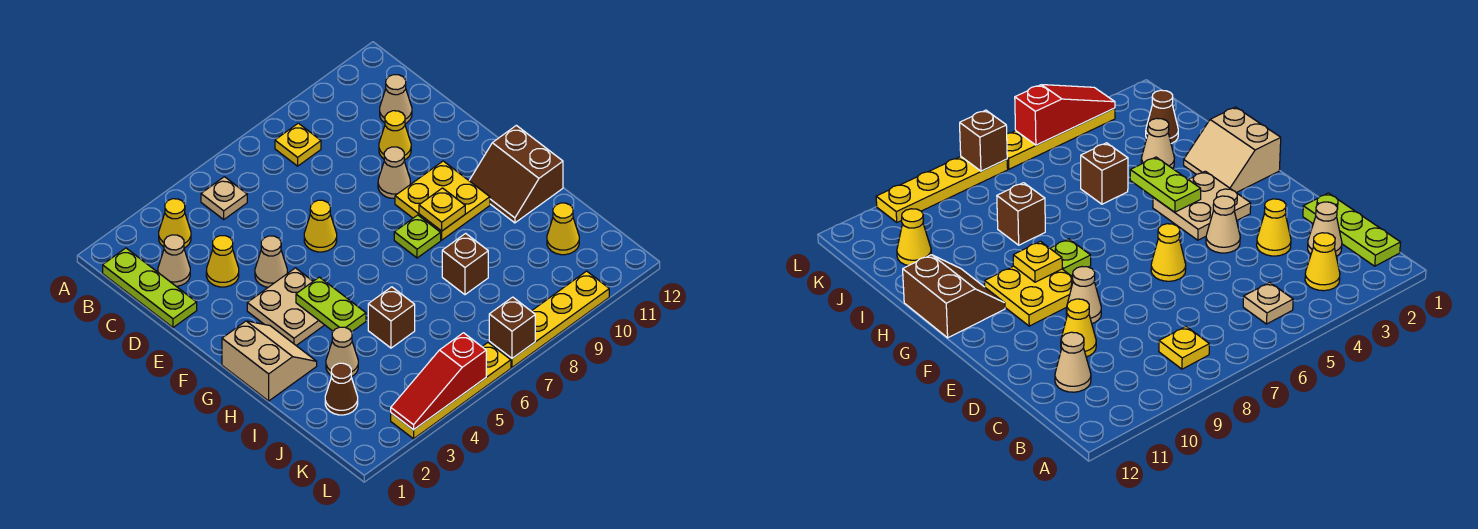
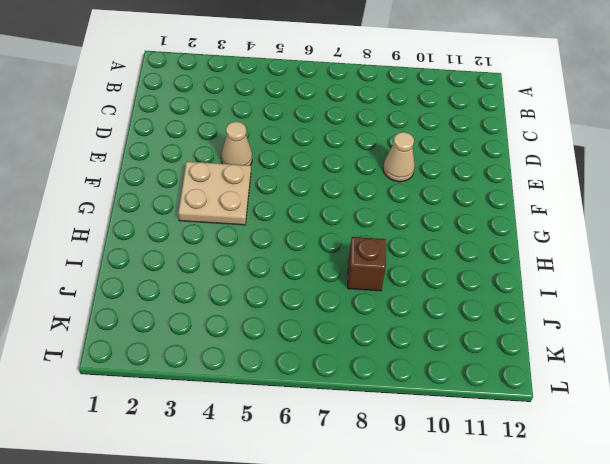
none -> lime 1x3 plate [103,248,197,328]
none -> yellow 1x1 cone [159,199,191,248]
none -> tan 1x1 plate [201,177,247,219]

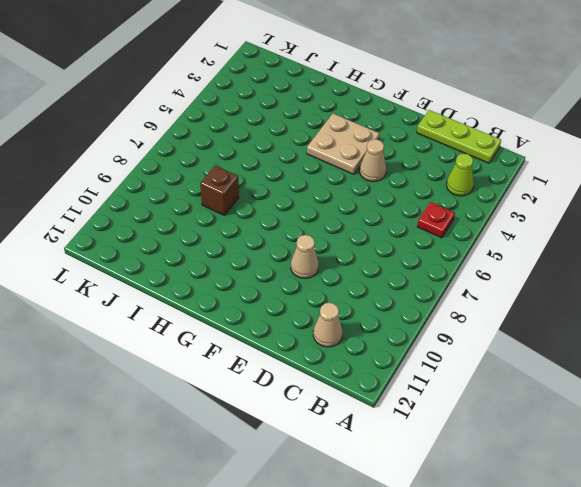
lime 1x1 cone [447,154,474,196] -> yellow 1x1 cone [159,199,191,248]
red 1x1 plate [417,202,455,238] -> tan 1x1 plate [201,177,247,219]
none -> yellow 1x1 plate [275,123,321,166]
none -> tan 1x1 cone [158,235,190,286]
none -> yellow 1x1 cone [206,236,239,287]

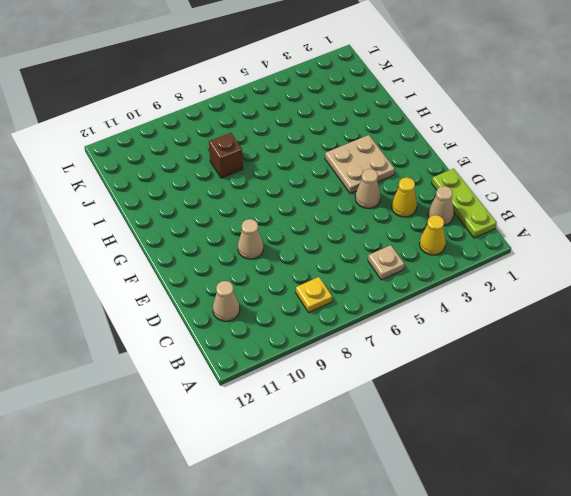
none -> yellow 1x1 cone [379,111,411,160]
none -> yellow 1x1 cone [304,200,337,252]
none -> yellow 2x2 plate [395,161,490,240]

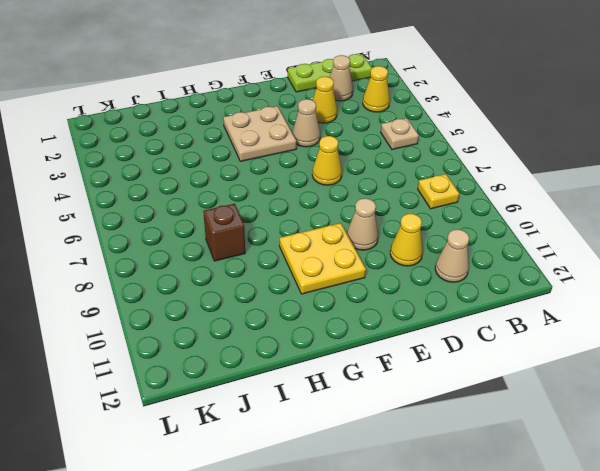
none -> tan 2x2 slope [222,321,317,401]
none -> lime 1x1 plate [394,215,441,258]
none -> brown 2x2 slope [469,125,563,223]

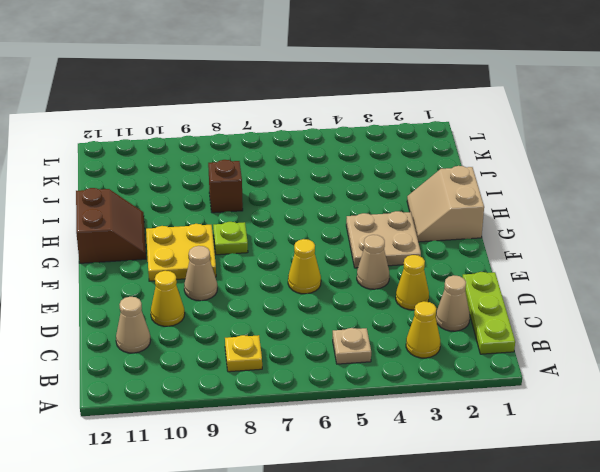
none -> tan 1x1 cone [326,327,358,377]
none -> brown 1x1 brick [368,287,415,348]
none -> brown 1x1 cone [325,363,358,415]

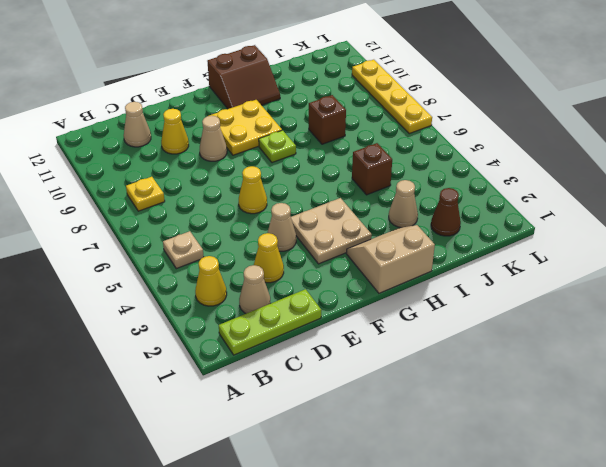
none -> yellow 1x1 cone [547,203,579,255]
none -> yellow 1x4 plate [391,343,511,439]
none -> lime 1x2 plate [296,277,366,332]

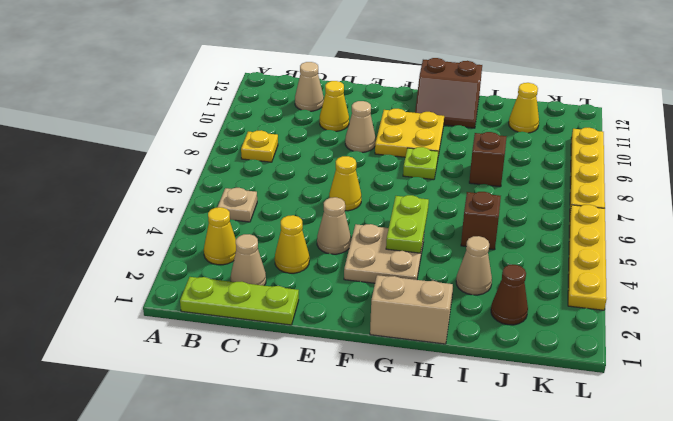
lime 1x2 plate [386,195,429,253] -> lime 1x2 plate turned to [296,277,366,332]
none -> yellow 1x1 plate [419,188,465,231]
none -> red 1x3 slope [391,333,486,430]
none -> brown 1x1 brick [489,297,535,358]

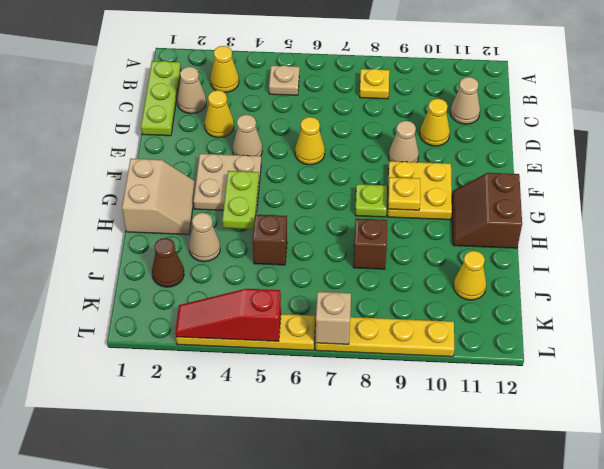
tan 1x1 brick [316,292,351,344] -> brown 1x1 brick [489,297,535,358]

